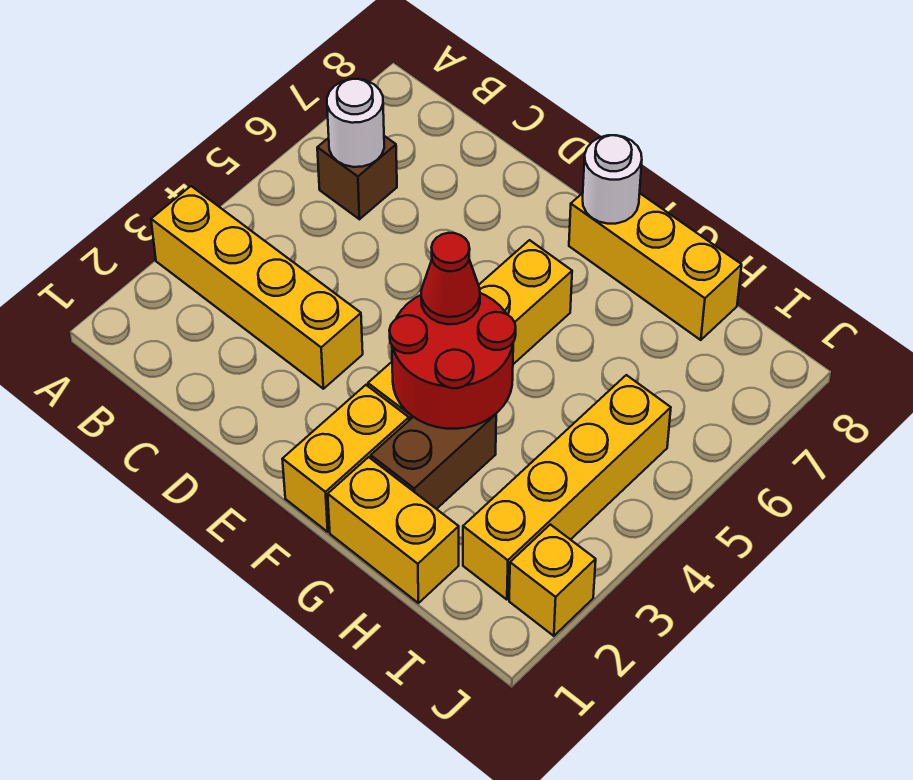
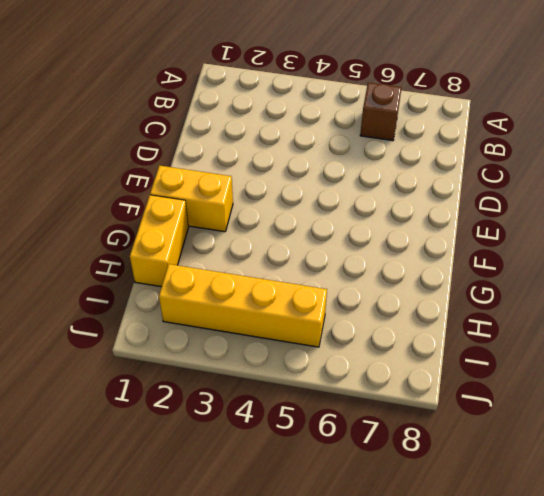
none -> yellow 1x4 brick [151,186,363,389]
none -> yellow 1x4 brick [368,240,572,420]
none -> yellow 1x3 brick [569,193,742,340]

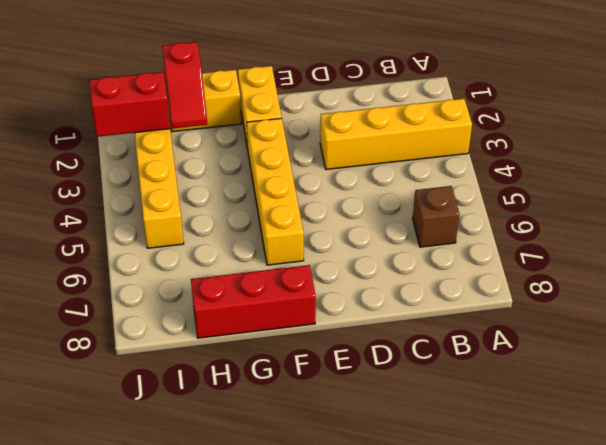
red 1x3 brick [191,265,316,338] -> yellow 1x3 brick [569,193,742,340]
red 1x2 slope [162,42,207,129] -> none
red 1x2 brick [90,72,170,137] -> none
none -> brown 1x2 brick [371,414,496,509]
none -> yellow 1x1 brick [509,525,596,636]
none -> white 1x1 round brick [327,79,384,167]

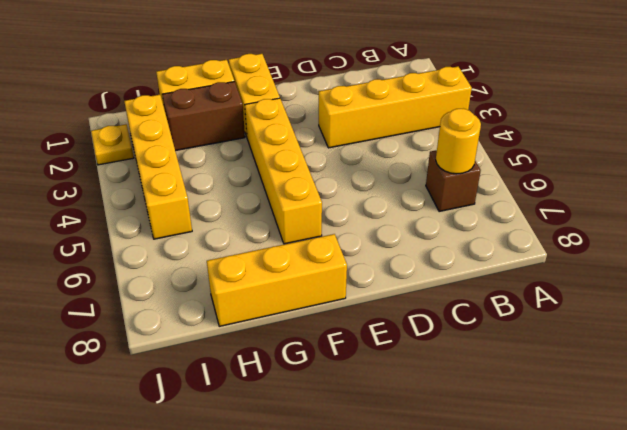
yellow 1x1 round brick [436,108,481,174] -> white 1x1 round brick [327,79,384,167]
brown 1x2 brick [162,82,245,151] -> brown 1x2 brick turned to [371,414,496,509]
yellow 1x1 plate [91,124,134,165] -> yellow 1x1 brick [509,525,596,636]
none -> red 2x2 round brick [389,293,516,429]
none -> white 1x1 round brick [583,135,642,224]
none -> red 1x1 cone [421,233,480,324]

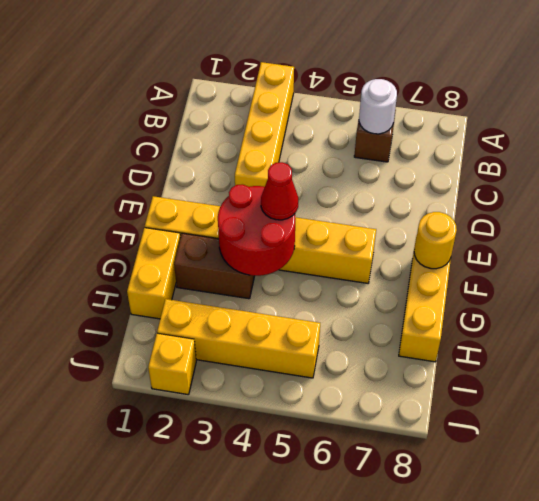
yellow 1x1 round brick [414,212,457,269] -> white 1x1 round brick [583,135,642,224]

